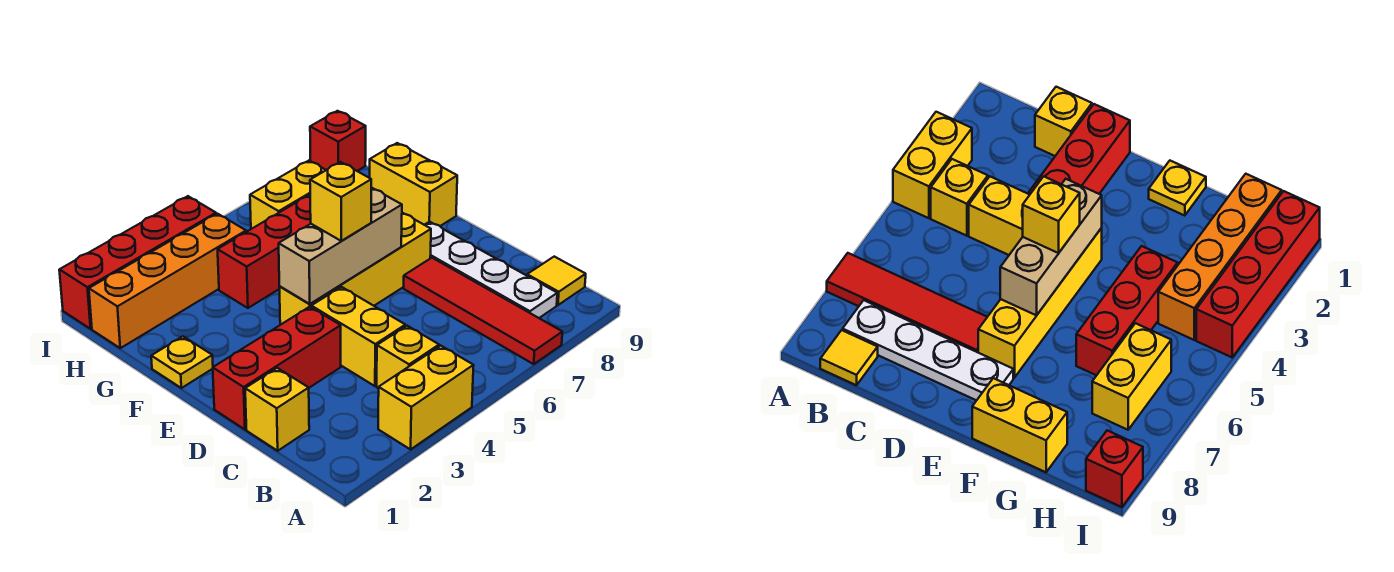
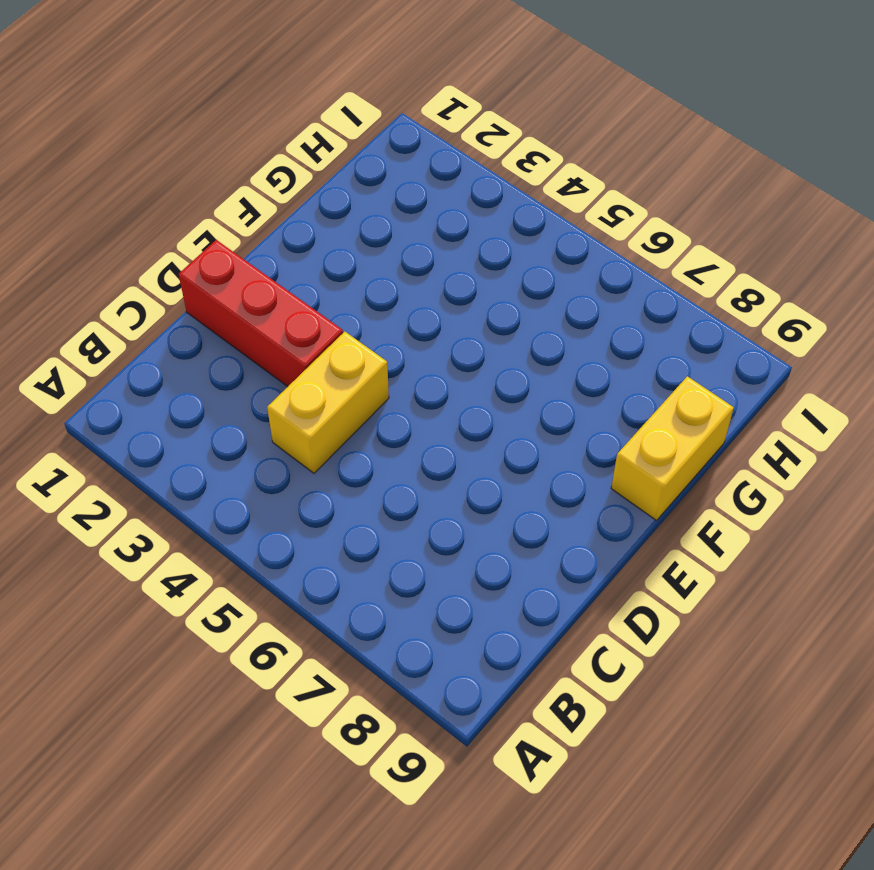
none -> yellow 1x2 brick [378,346,474,449]
none -> red 1x4 tile [404,258,562,364]
none -> yellow 1x1 brick [377,326,439,389]

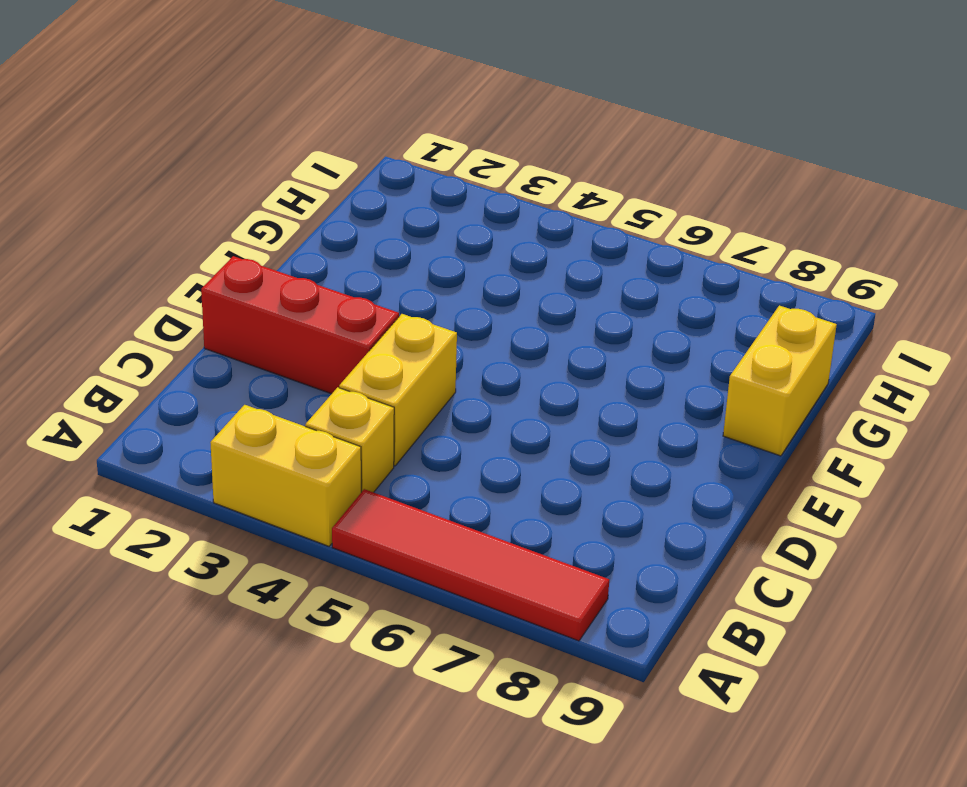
red 1x4 tile [332,489,609,641] -> red 1x4 tile turned to [404,258,562,364]
none -> white 1x4 plate [425,222,557,318]
none -> yellow 1x1 tile [527,257,586,305]
none -> yellow 1x1 brick [245,368,309,451]

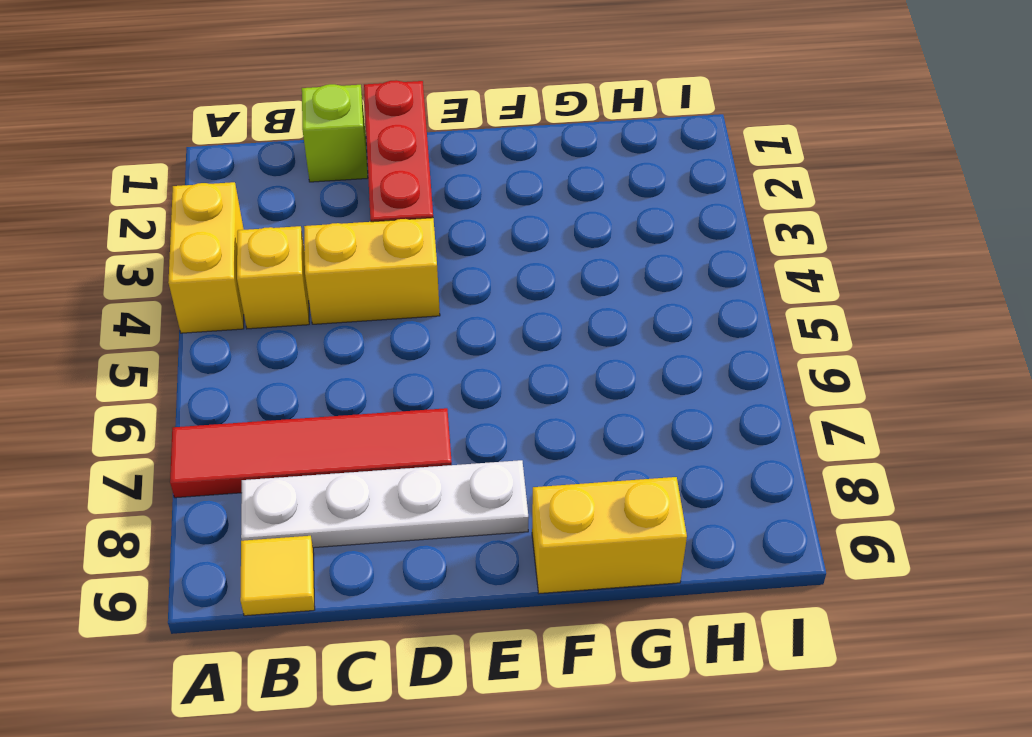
lime 1x1 brick [302,84,368,182] -> yellow 1x1 brick [245,368,309,451]
none -> yellow 1x4 brick [279,213,431,325]
none -> yellow 1x1 plate [151,336,213,388]
none -> red 1x3 brick [218,195,311,308]

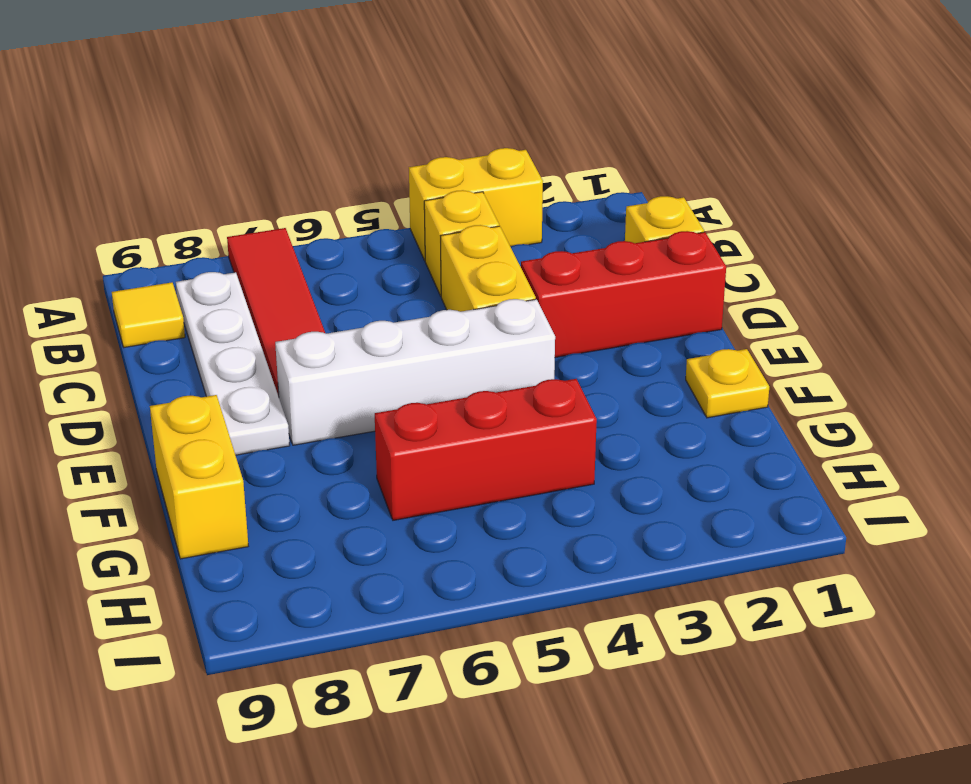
white 1x4 brick [275,299,555,445] -> yellow 1x4 brick [279,213,431,325]
none -> orange 1x4 brick [89,214,246,348]
none -> yellow 1x2 brick [250,161,326,229]
none -> red 1x4 brick [59,196,216,329]

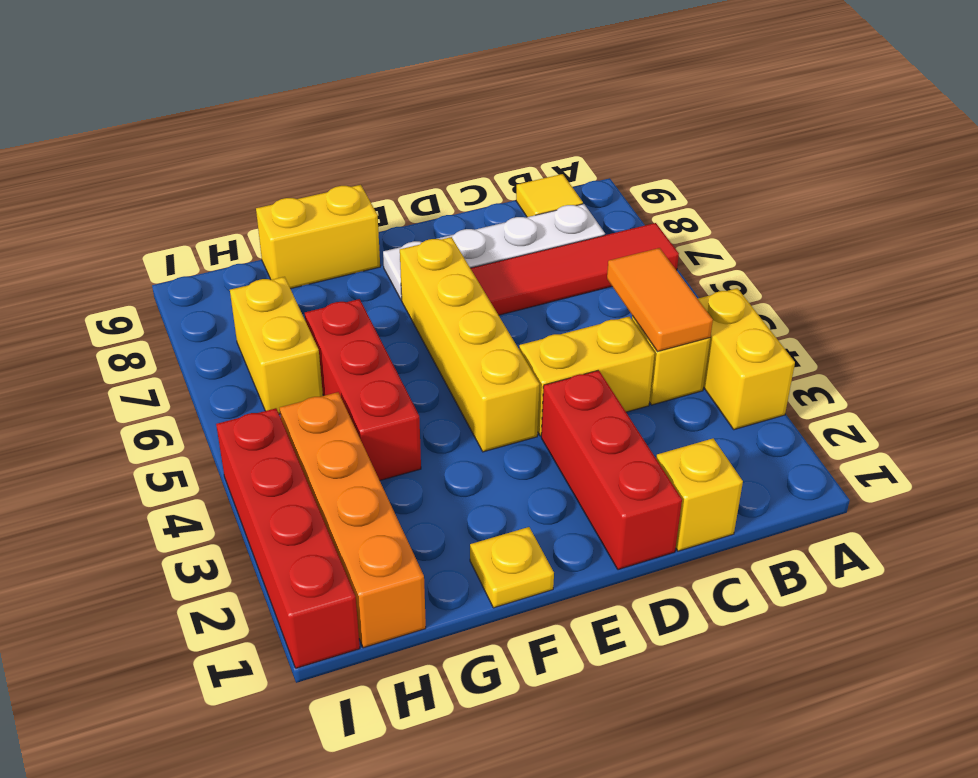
orange 1x2 tile [607,248,713,352] -> none
none -> red 1x1 brick [310,111,366,171]
none -> tan 1x3 brick [279,188,402,304]
none -> yellow 1x1 brick [310,162,371,241]

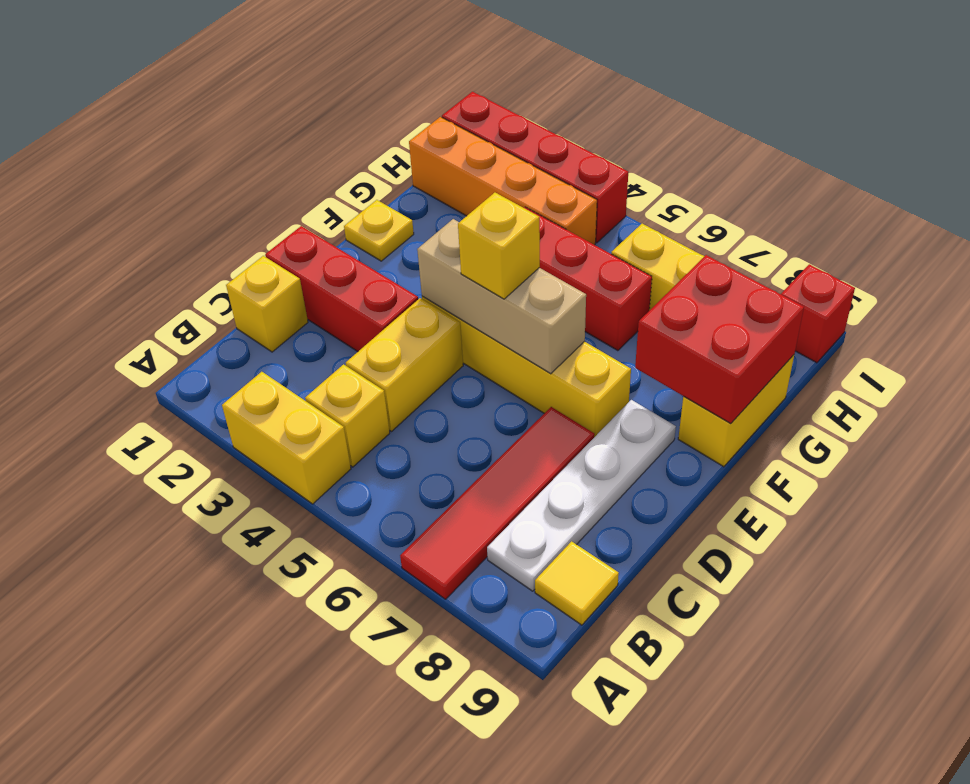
red 2x2 brick [635,255,804,424] -> none

